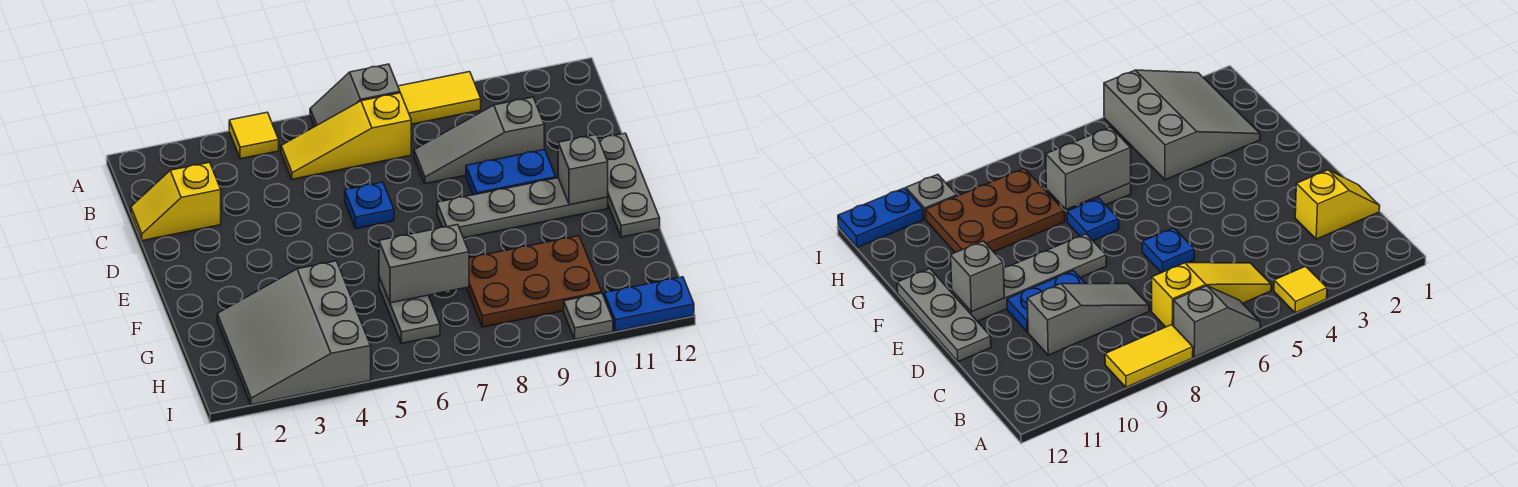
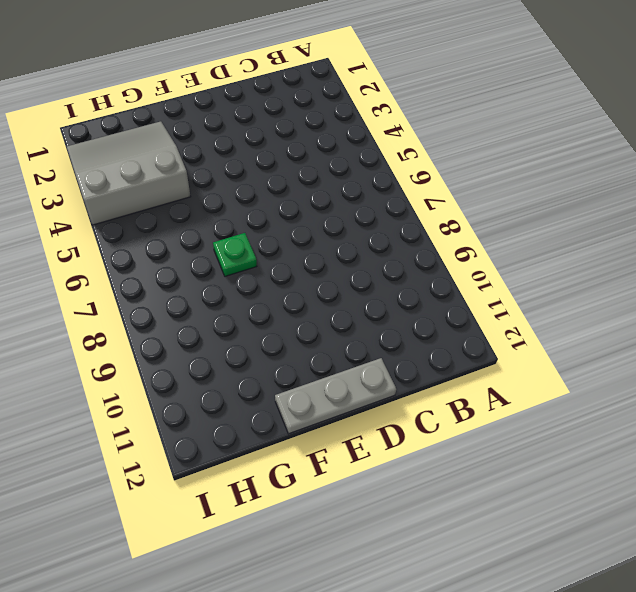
green 1x1 plate [213,233,257,276] -> blue 1x1 plate [1067,198,1119,241]
none -> yellow 1x1 tile [229,112,279,159]
none -> grey 1x2 slope [310,64,400,126]
none -> yellow 1x2 tile [398,72,481,124]

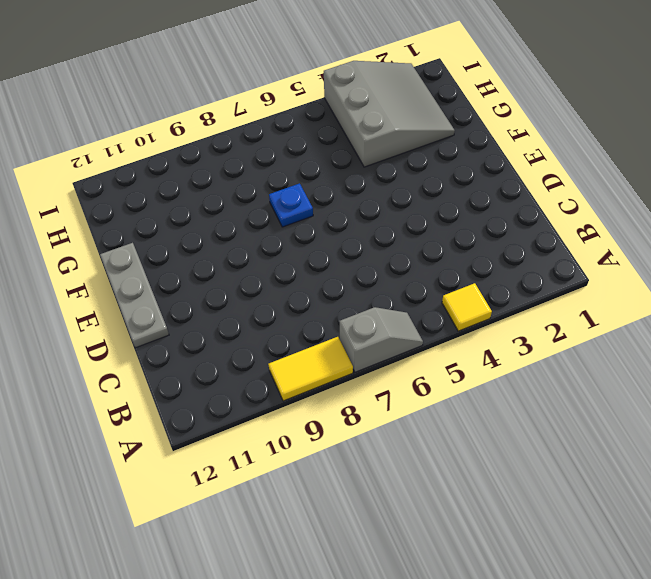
none -> yellow 1x3 slope [281,93,411,179]
none -> yellow 1x2 slope [131,162,221,241]
none -> grey 1x3 slope [414,97,544,184]

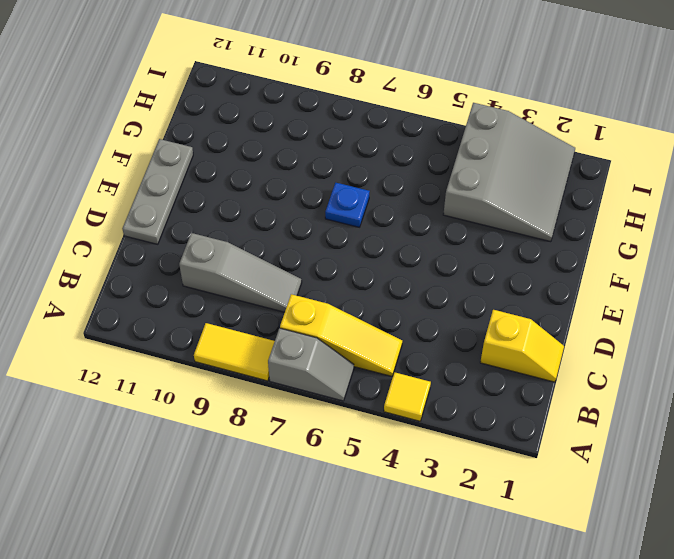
none -> blue 1x1 plate [345,182,394,228]
none -> blue 1x2 plate [466,150,556,195]
none -> grey 1x4 plate [437,178,608,238]

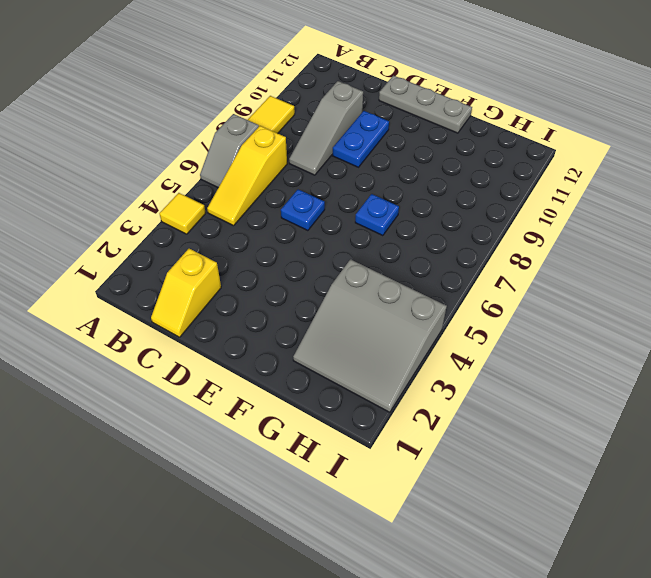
none -> grey 1x4 plate [437,178,608,238]
none -> grey 1x2 plate [379,277,440,343]
none -> brown 2x3 plate [467,236,602,327]

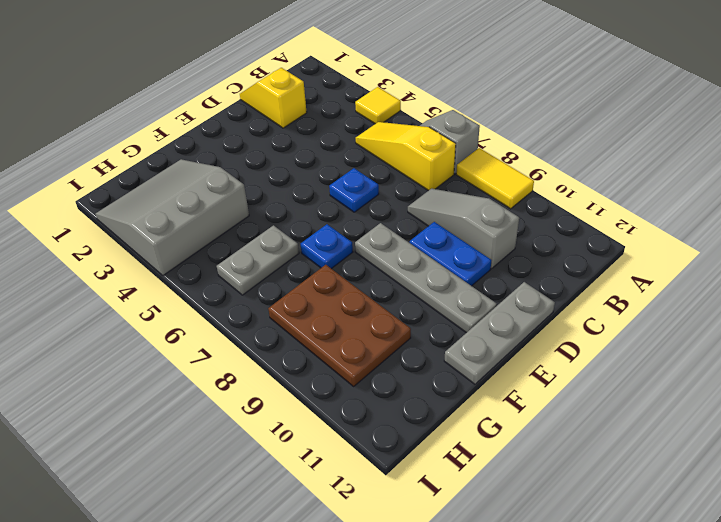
none -> grey 1x1 plate [564,293,613,339]
none -> blue 1x2 plate [604,277,694,331]
none -> grey 1x1 brick [558,135,608,205]

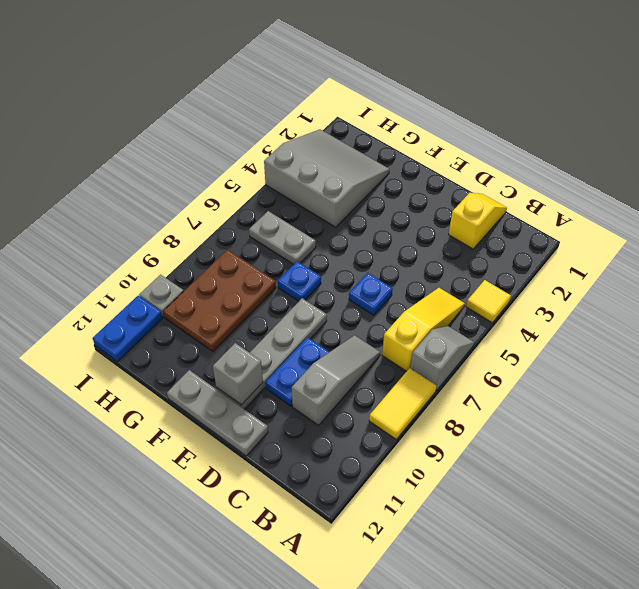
none -> grey 1x2 brick [379,225,469,303]

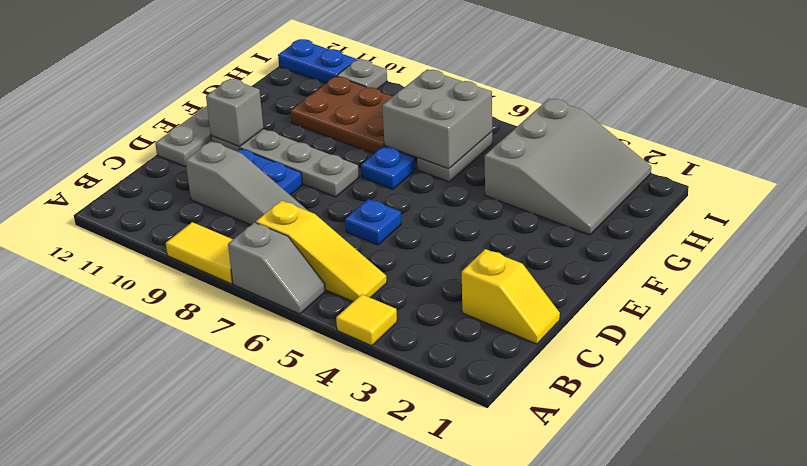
grey 2x2 brick [382,69,492,169] -> grey 1x2 brick [379,225,469,303]

